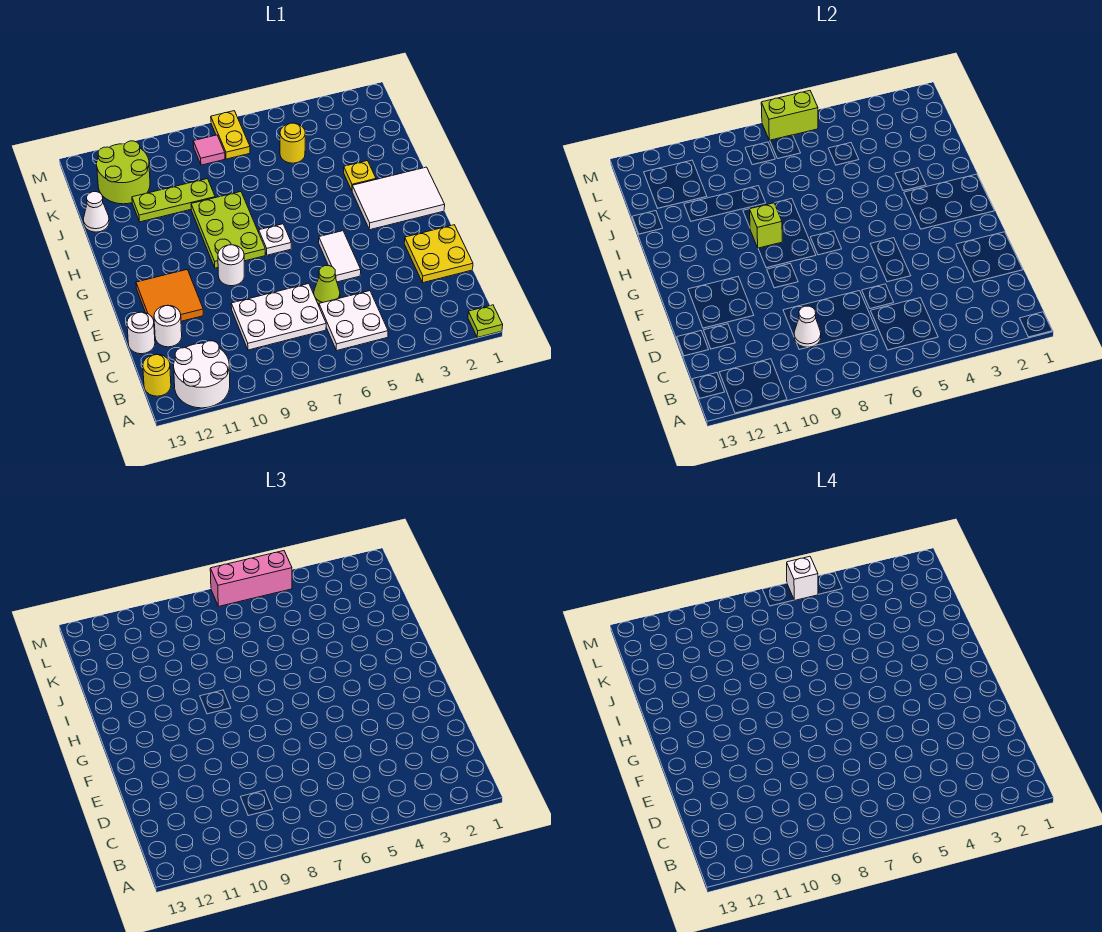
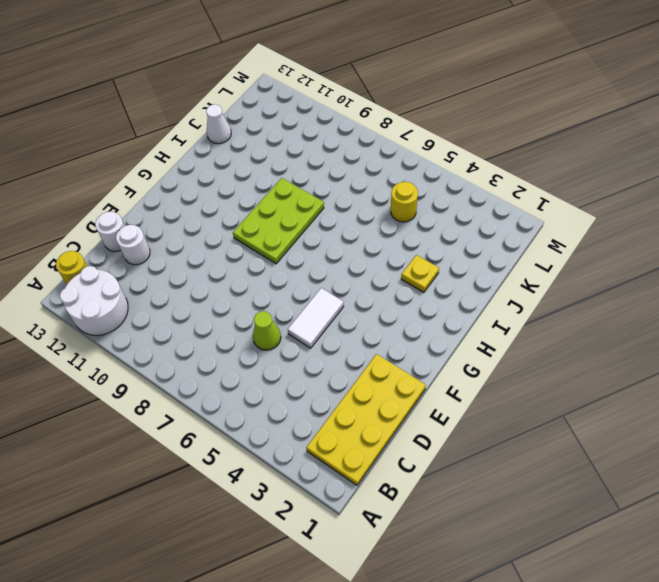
yellow 2x4 plate [307,354,426,485] -> yellow 2x2 plate [404,225,473,283]
none -> lime 1x1 plate [468,305,503,337]
none -> white 2x2 plate [319,291,388,351]
none -> white 2x3 plate [231,284,326,350]

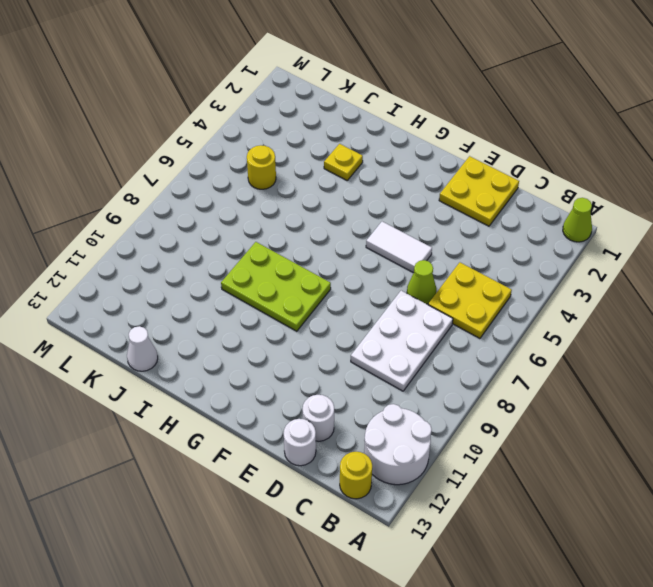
lime 1x1 cone [563,198,592,242] -> lime 1x1 plate [468,305,503,337]
yellow 2x2 plate [428,262,512,338] -> white 2x2 plate [319,291,388,351]
none -> orange 2x2 tile [136,270,203,328]
none -> white 1x1 round brick [218,245,244,286]
none -> white 2x3 tile [352,167,445,230]

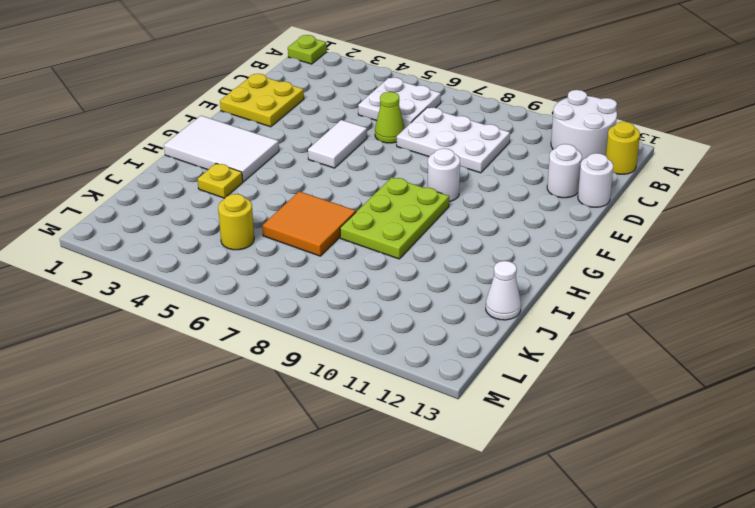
orange 2x2 tile [262,191,356,256] -> orange 2x2 tile moved to [136,270,203,328]
none -> white 1x1 plate [259,224,291,255]
none -> lime 1x3 plate [132,179,215,222]
none -> lime 2x2 round brick [97,141,150,204]

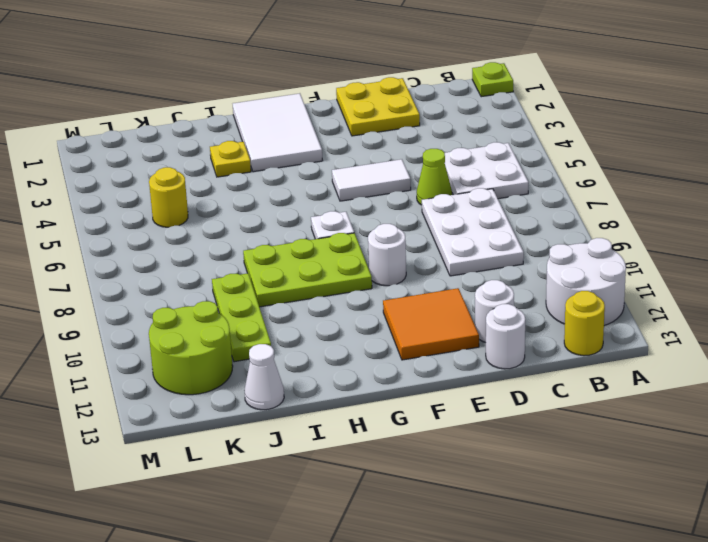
none -> yellow 1x2 plate [211,111,250,159]
none -> pink 1x1 tile [193,135,225,165]
none -> white 1x1 cone [794,306,821,347]

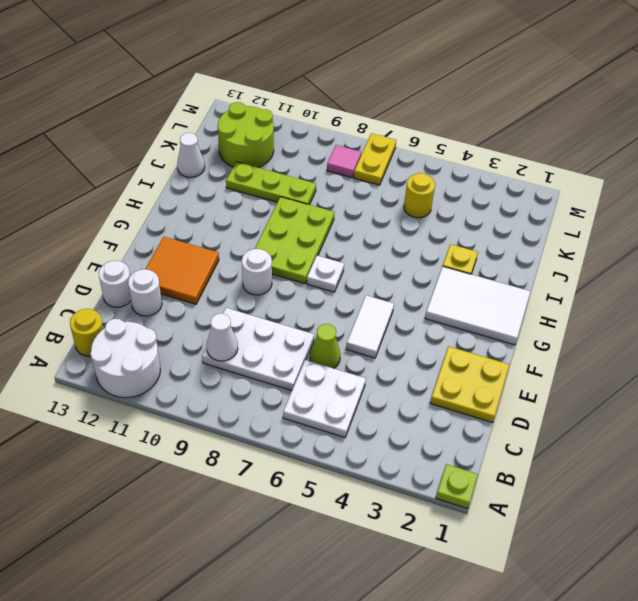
none -> lime 1x1 brick [750,203,782,248]
none -> lime 1x2 brick [761,91,818,140]
none -> pink 1x3 brick [210,551,292,606]

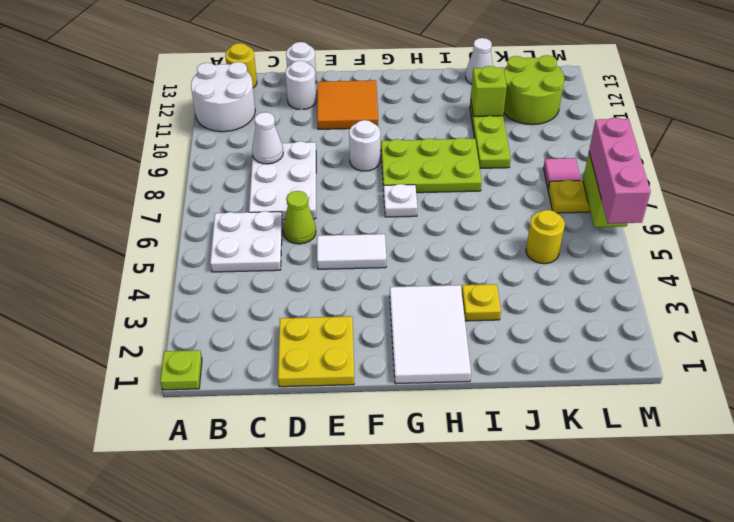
lime 1x1 brick [471,66,507,116] -> lime 1x1 brick moved to [750,203,782,248]
none -> white 1x1 brick [787,557,818,600]

